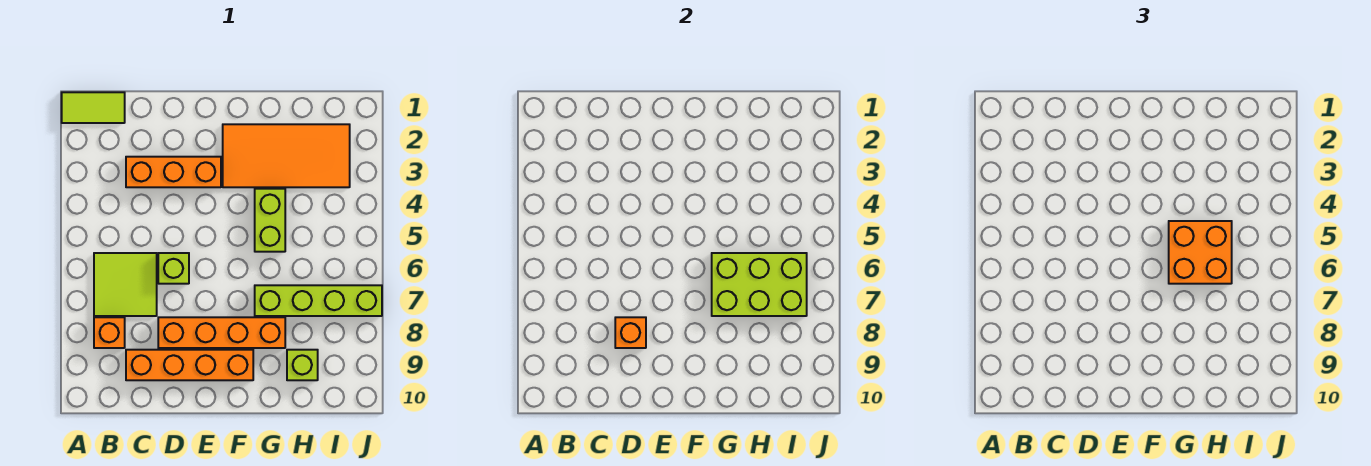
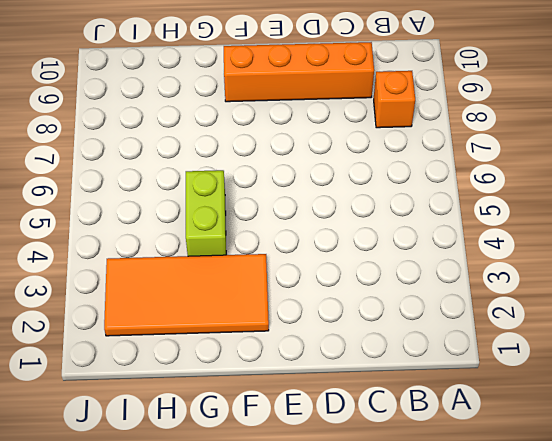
none -> lime 1x2 tile [62,92,125,123]
none -> lime 2x2 tile [94,253,157,316]
none -> orange 1x3 brick [126,157,221,187]

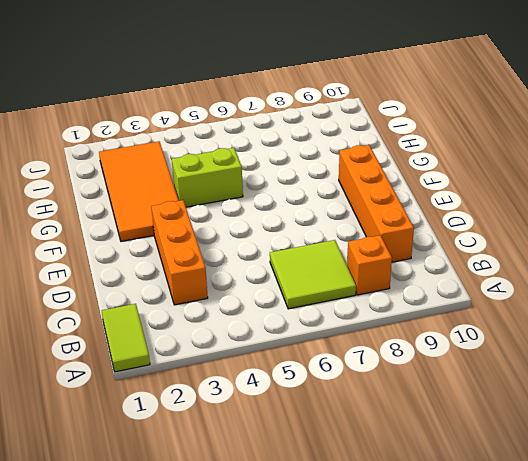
none -> lime 1x1 brick [158,253,189,284]
none -> orange 1x4 brick [158,317,285,348]
none -> lime 1x4 brick [255,285,382,316]

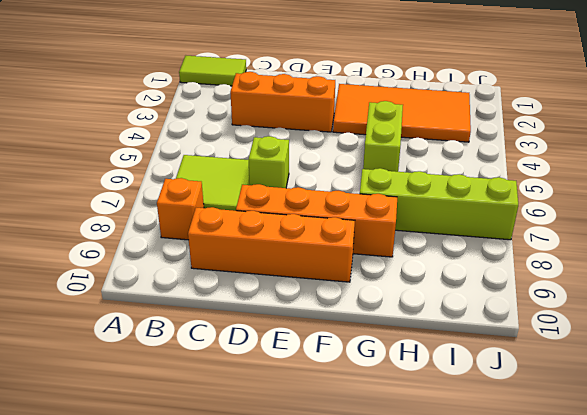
none -> lime 1x1 brick [287,350,318,380]
none -> orange 1x1 brick [615,317,646,348]
none -> lime 2x3 brick [712,253,807,316]

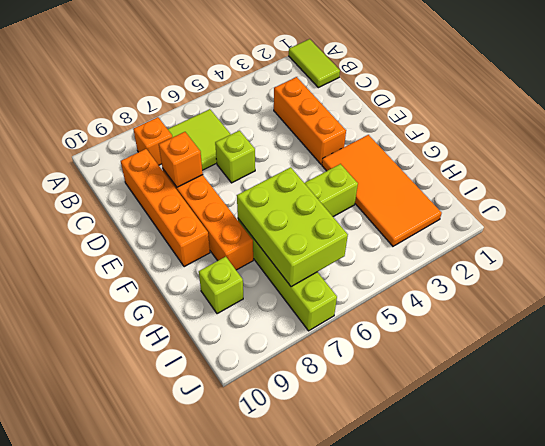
none -> orange 2x2 brick [1169,221,1232,284]

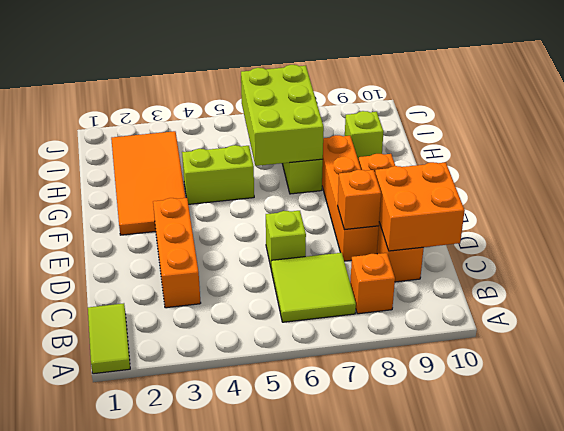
orange 2x2 brick [375,162,465,251] -> orange 2x2 brick moved to [1169,221,1232,284]

